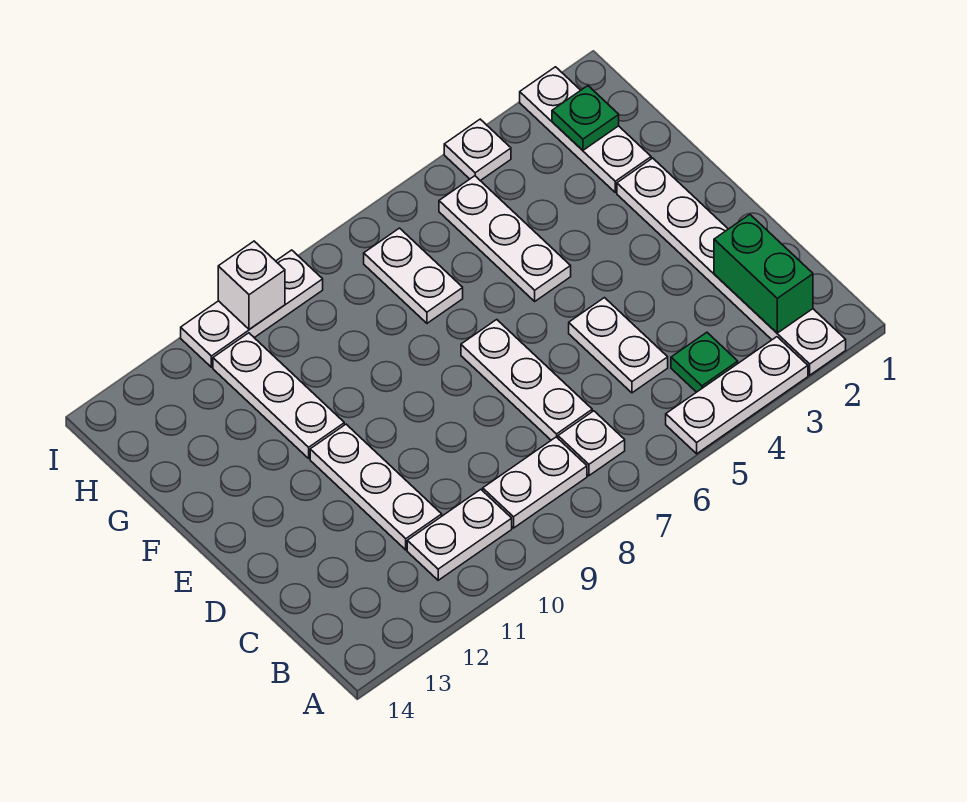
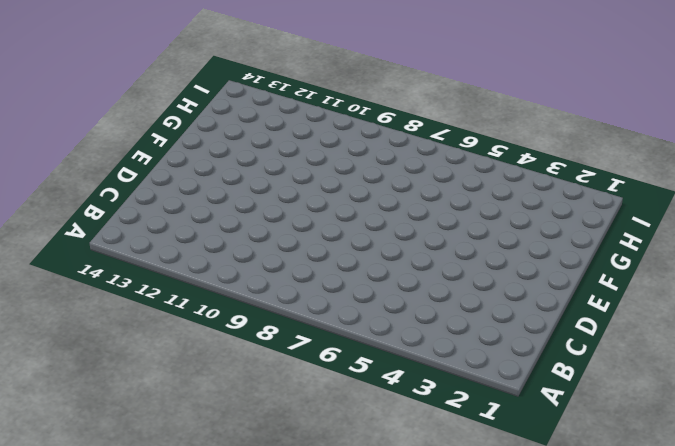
none -> white 1x6 plate [617,158,846,375]
none -> white 1x3 plate [666,337,808,454]
none -> green 1x1 plate [671,332,738,392]

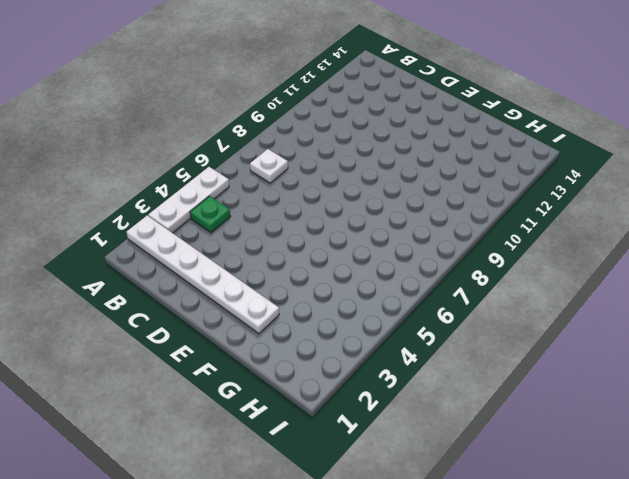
none -> white 1x2 plate [483,437,587,528]
none -> white 1x2 plate [407,489,512,580]
none -> white 1x2 plate [569,298,668,393]

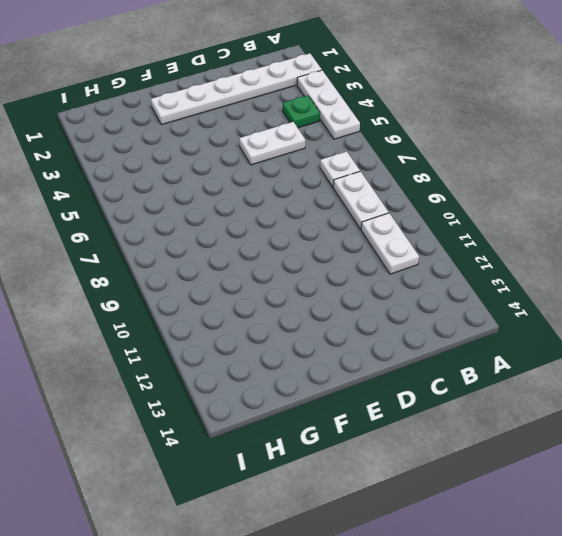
none -> white 1x3 plate [461,320,592,440]
none -> white 1x3 plate [310,424,442,550]
none -> white 1x3 plate [439,176,571,301]

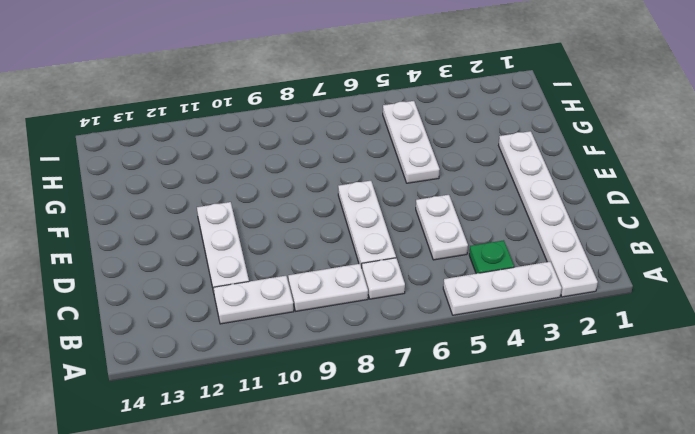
none -> white 1x3 plate [213,333,344,458]
none -> white 1x3 plate [520,67,651,192]
none -> white 1x2 plate [364,228,463,323]

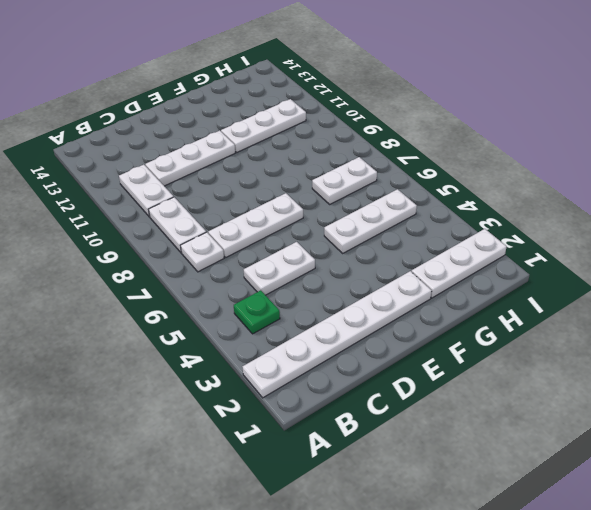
none -> white 1x3 plate [666,337,808,454]
none -> white 1x1 plate [444,119,511,181]
none -> white 1x3 plate [181,250,323,367]

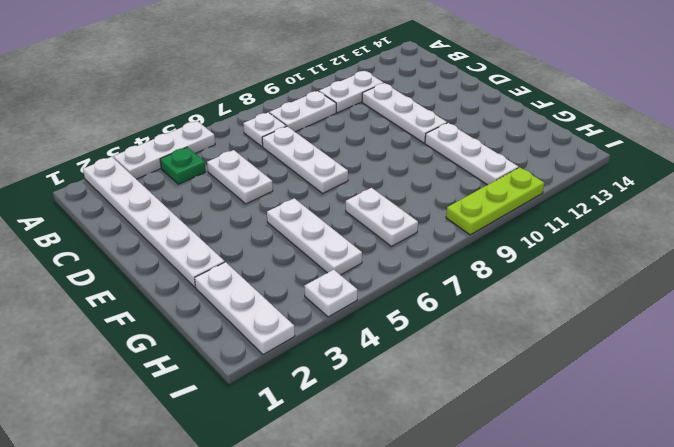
lime 1x3 plate [446,167,544,235] -> white 1x3 plate [181,250,323,367]
none -> green 1x2 brick [714,215,813,333]
none -> green 1x1 plate [552,86,619,150]
none -> white 1x1 brick [218,241,285,329]

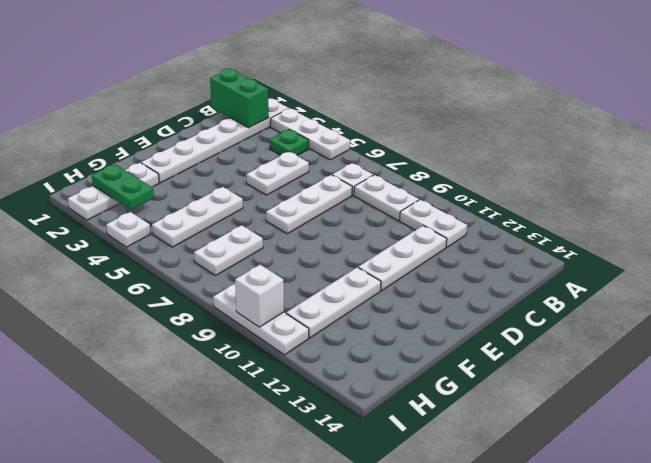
green 1x2 brick [210,69,269,128] -> green 1x2 brick turned to [714,215,813,333]
green 1x2 plate [92,164,154,210] -> green 1x1 plate [552,86,619,150]

